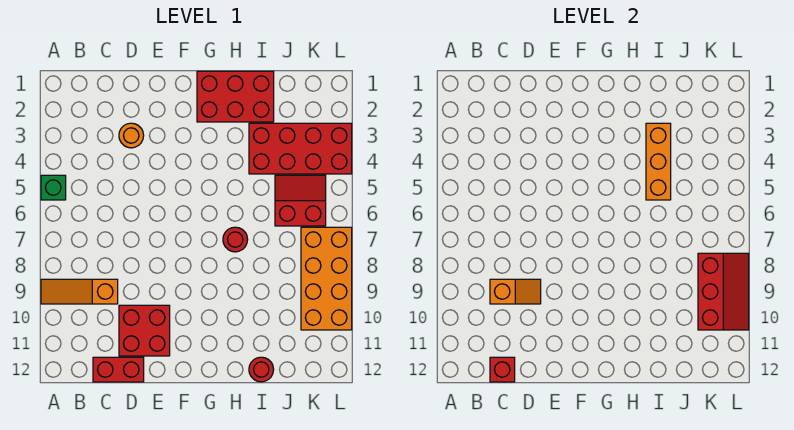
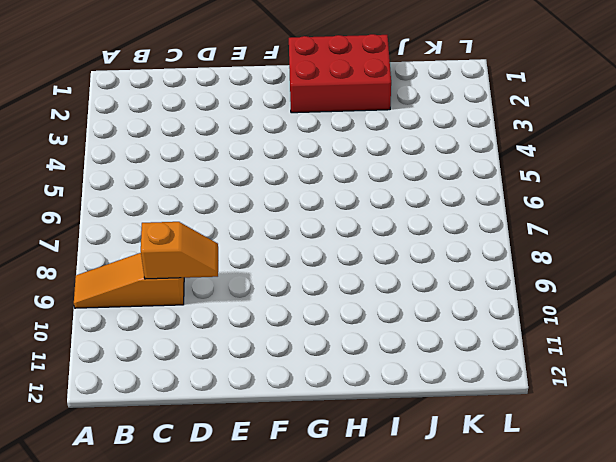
none -> green 1x1 brick [41,175,66,200]
none -> red 1x2 brick [93,357,144,382]
none -> orange 1x1 round brick [119,123,144,148]

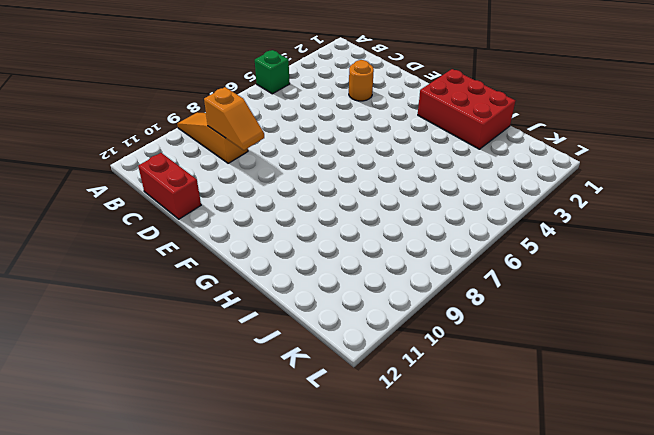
none -> red 2x2 brick [119,305,170,356]
none -> red 1x1 round brick [223,227,248,252]
none -> red 2x4 brick [249,123,352,174]

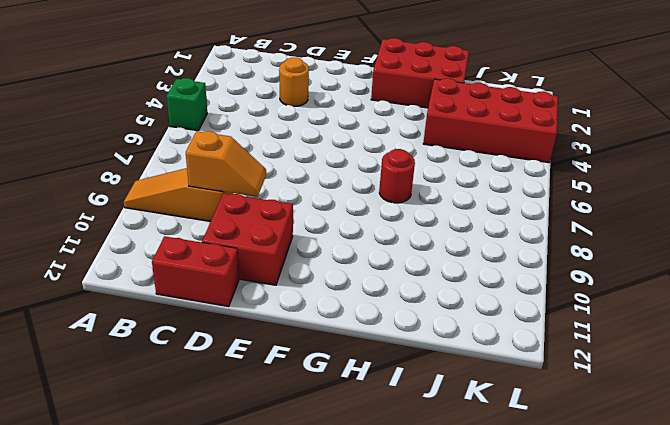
none -> red 1x1 round brick [249,357,274,382]
none -> red 2x2 slope [275,175,326,226]
none -> orange 2x4 brick [301,227,352,330]

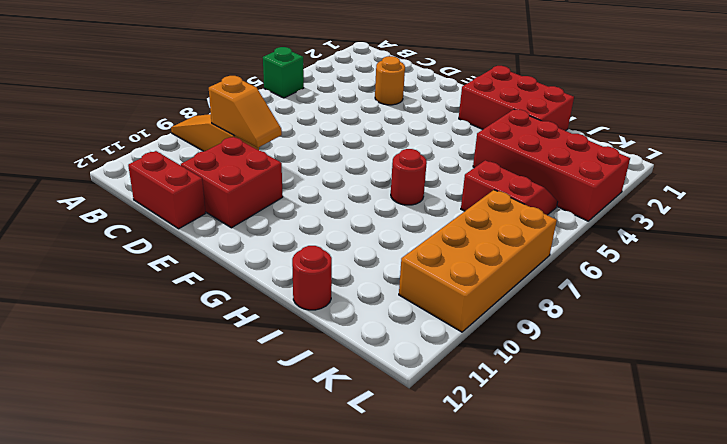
none -> red 1x1 brick [490,357,515,382]
none -> orange 1x3 brick [646,123,671,200]
none -> red 2x3 slope [698,253,749,330]

